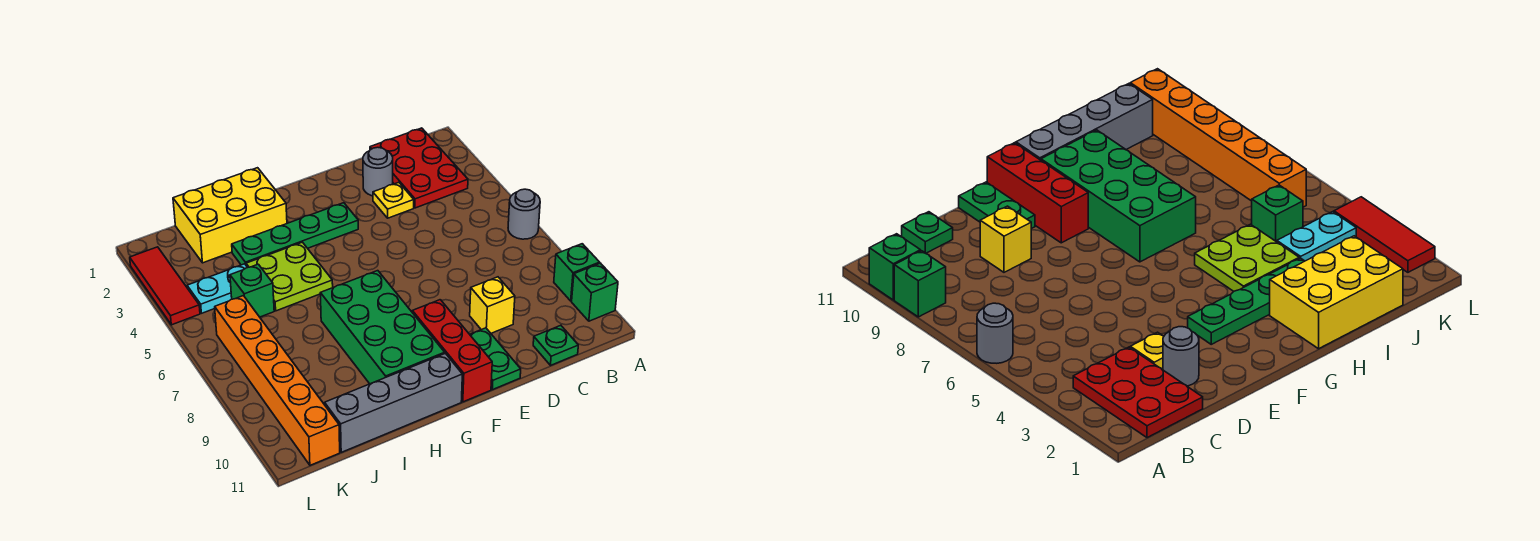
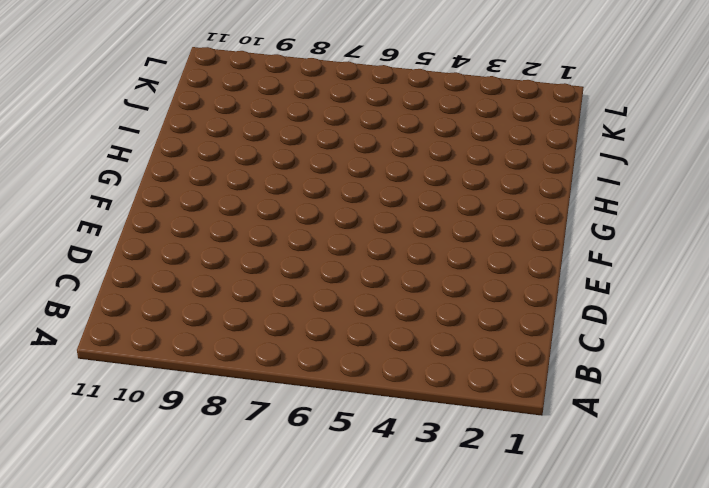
none -> grey 1x1 round brick [508,189,540,239]
none -> green 1x1 brick [554,244,600,301]
none -> green 1x1 brick [572,263,618,321]

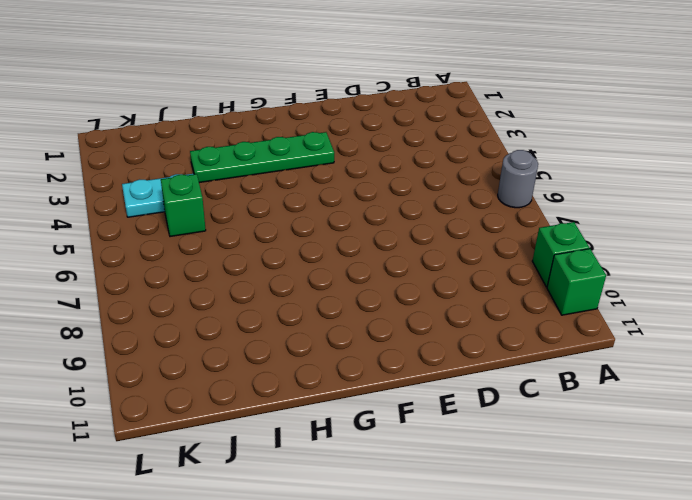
none -> red 2x3 plate [370,128,468,208]
none -> green 1x1 plate [533,325,578,365]
none -> grey 1x1 round brick [363,147,393,196]

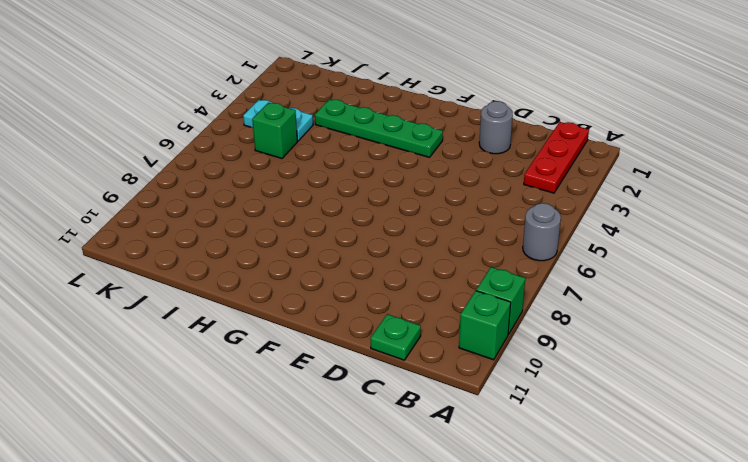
red 1x3 plate [524,122,589,193] -> red 2x3 plate [370,128,468,208]
none -> yellow 1x1 plate [373,182,414,218]
none -> yellow 1x1 brick [470,277,515,333]
none -> green 1x2 plate [470,328,521,390]

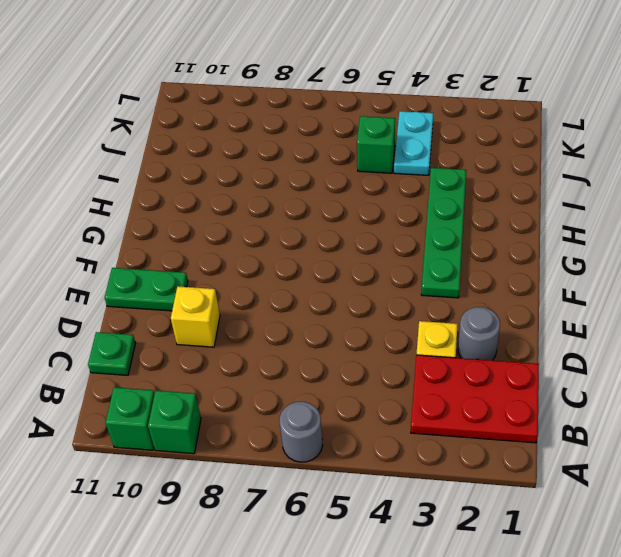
none -> red 1x3 brick [412,300,492,402]
none -> green 2x4 brick [320,271,445,384]
none -> grey 1x4 brick [325,353,462,452]

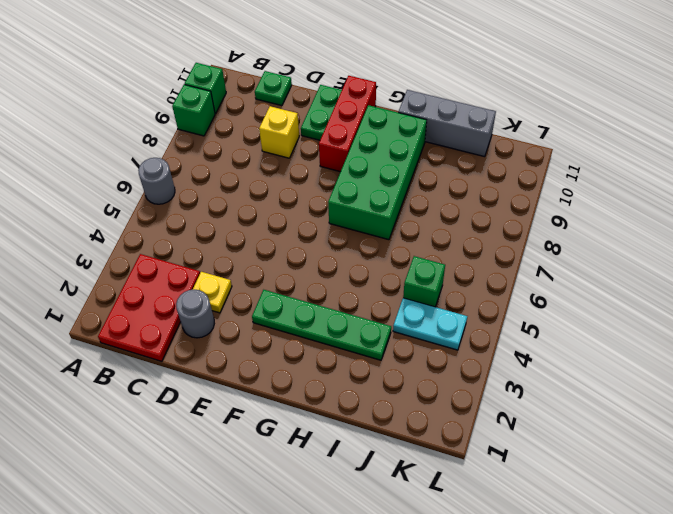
grey 1x3 brick [398,90,496,157] -> grey 1x4 brick [325,353,462,452]
none -> yellow 2x3 brick [173,168,287,263]
none -> lime 2x2 plate [246,242,333,311]
none -> orange 1x6 brick [215,296,340,465]

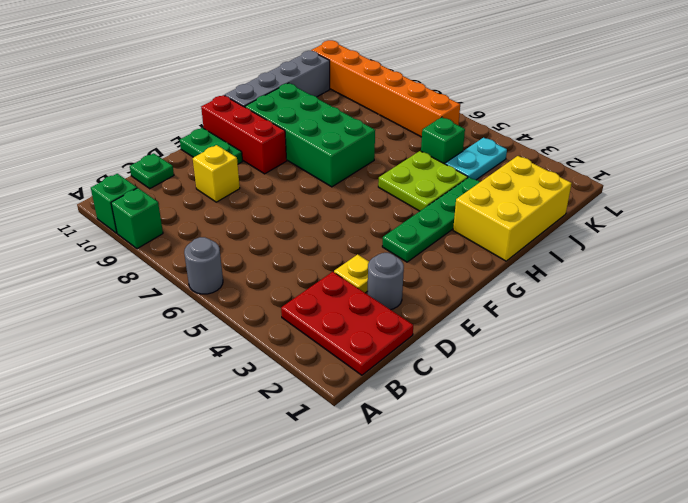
none -> red 1x3 tile [130,247,200,325]

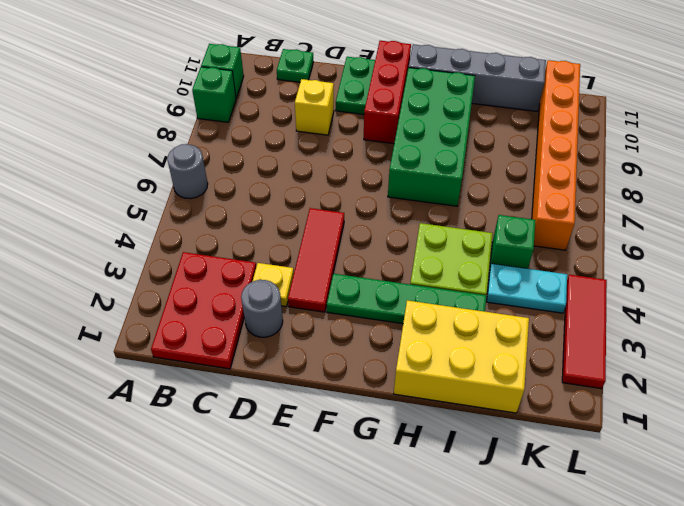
red 1x3 tile [288,208,344,312] -> none

